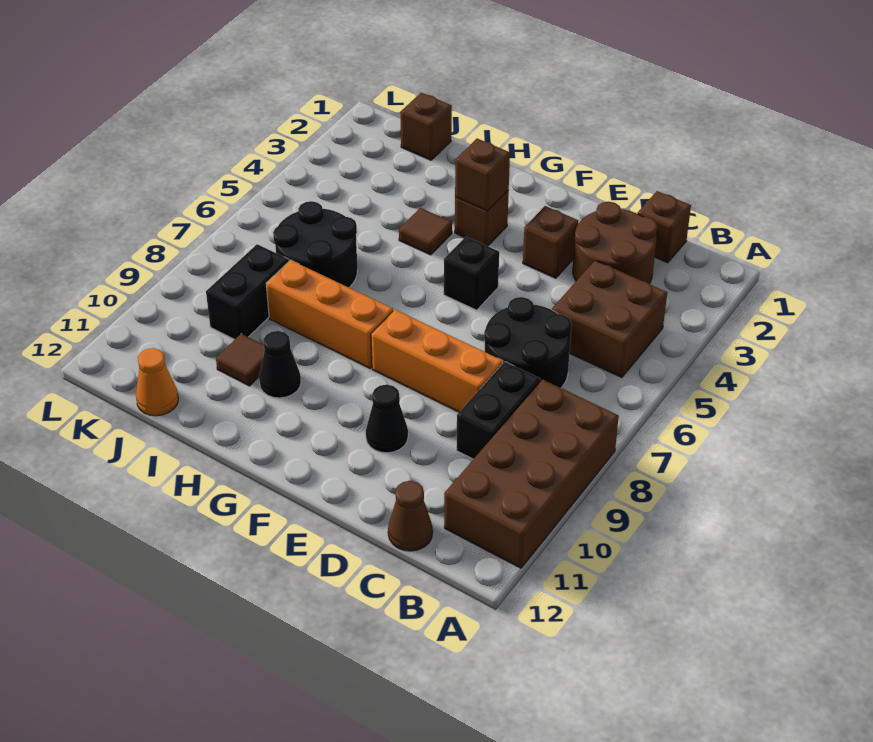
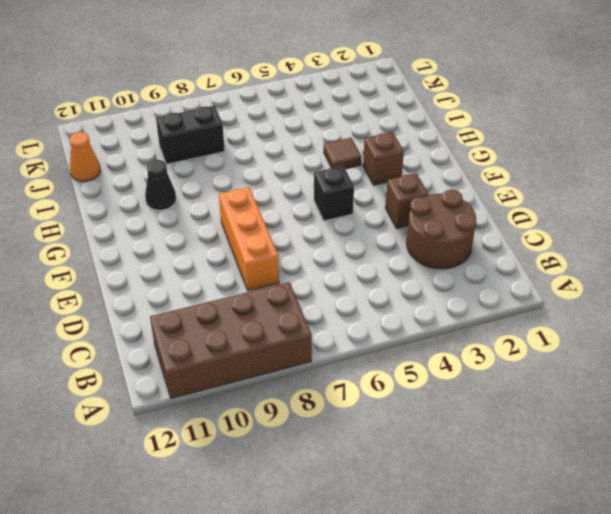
none -> brown 2x2 brick [552,260,667,378]
none -> brown 1x1 brick [638,191,691,263]
none -> black 2x2 round brick [484,297,572,388]

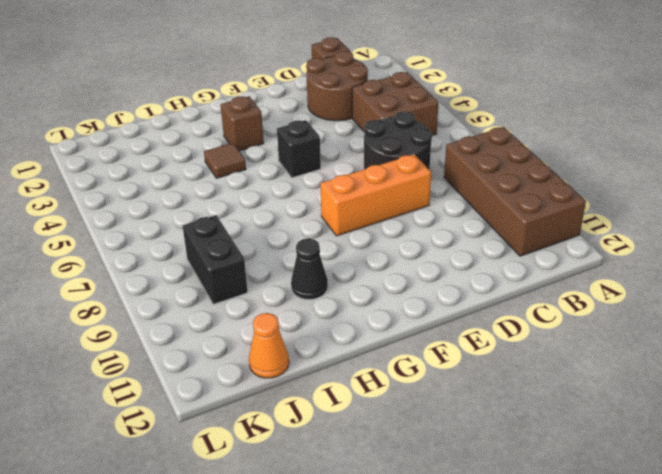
none -> black 1x2 brick [456,362,541,459]
none -> brown 1x1 cone [388,481,433,551]
none -> brown 1x1 brick [523,206,578,278]

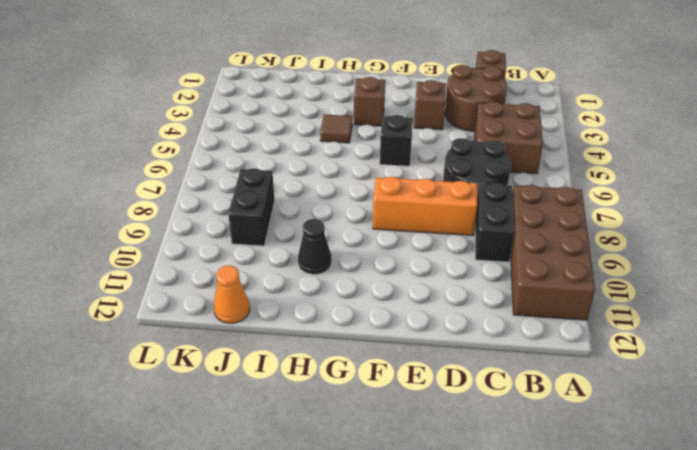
none -> brown 1x1 cone [388,481,433,551]
none -> black 1x1 cone [366,385,408,453]
none -> orange 1x3 brick [266,260,393,369]

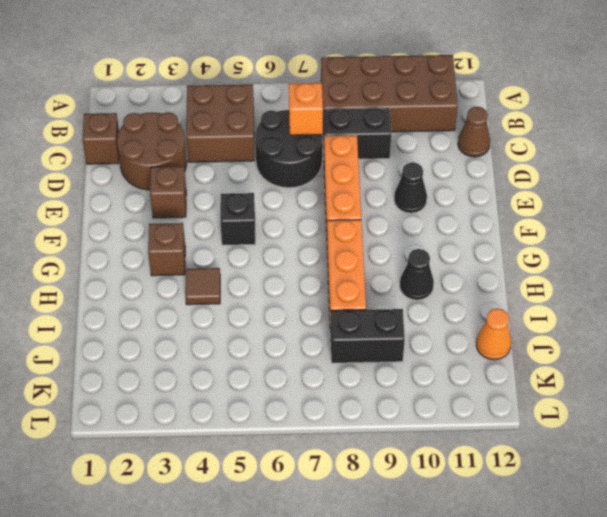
orange 1x1 brick [289,83,323,135] -> none
none -> black 2x2 round brick [273,201,358,287]
none -> brown 1x1 tile [216,334,265,386]
none -> brown 1x1 brick [400,93,452,160]

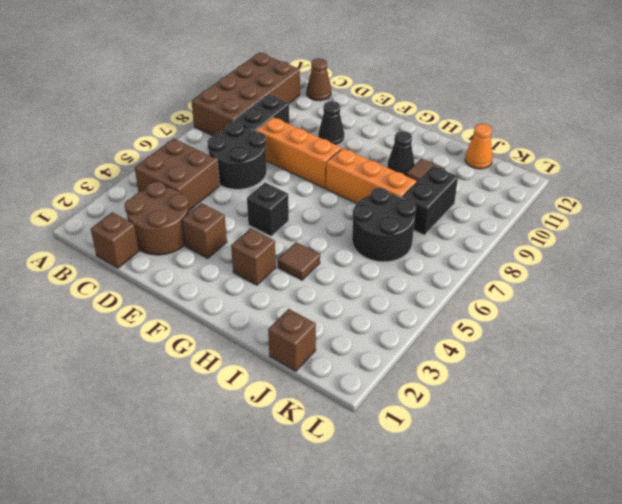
none -> brown 1x1 brick [455,139,510,211]

